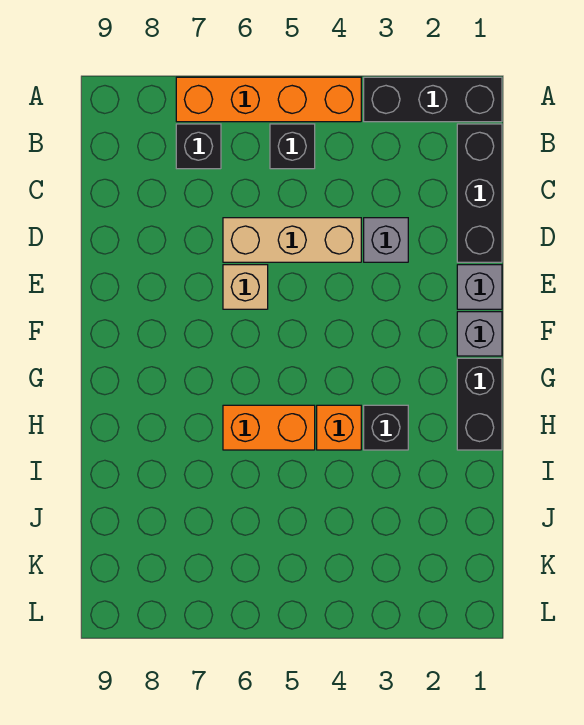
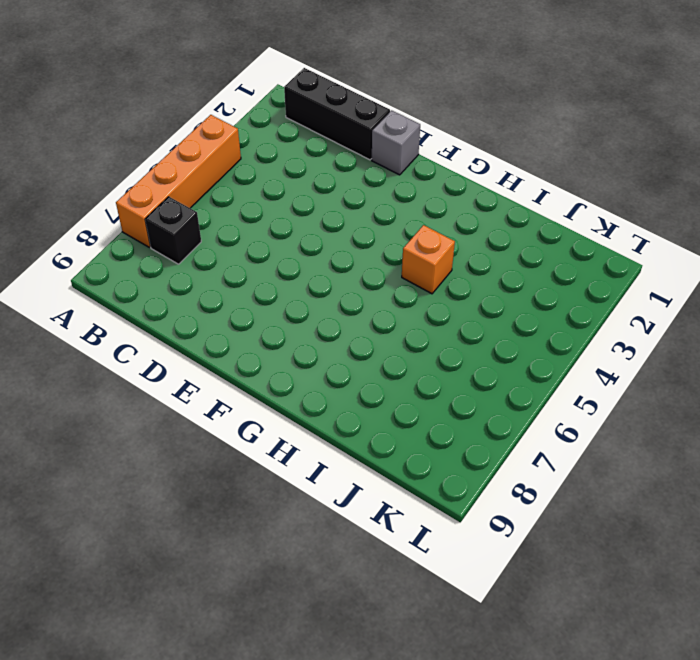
none -> black 1x3 brick [364,77,502,122]
none -> black 1x1 brick [270,124,315,169]
none -> grey 1x1 brick [364,218,408,262]

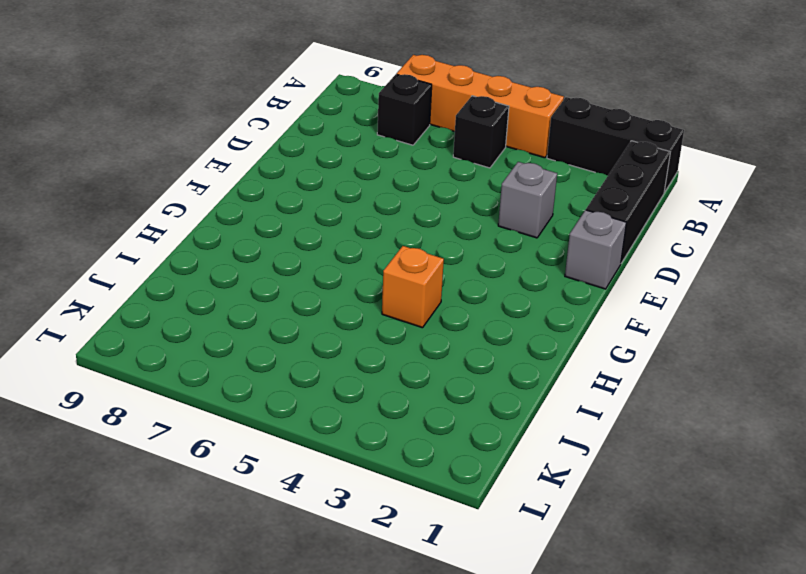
none -> tan 1x3 brick [223,218,361,262]
none -> tan 1x1 brick [223,265,268,309]
none -> grey 1x1 brick [457,312,502,356]

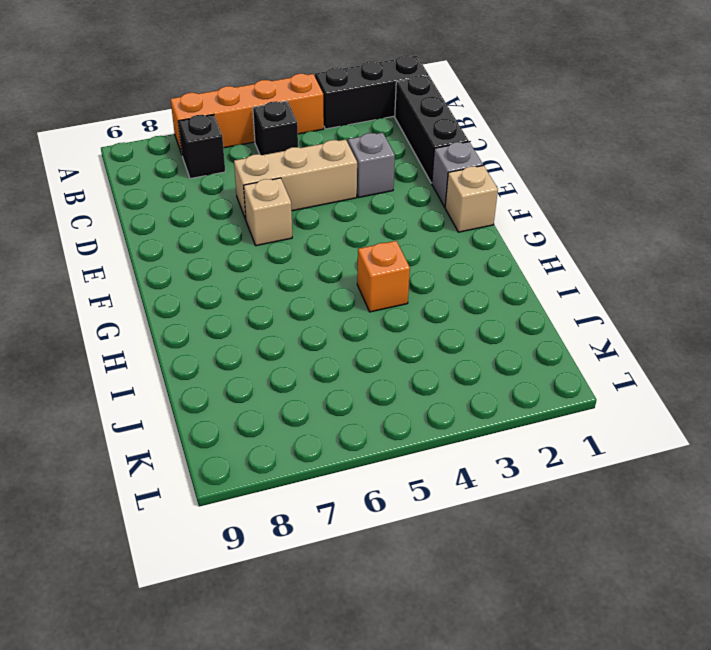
tan 1x1 brick [445,165,498,232] -> grey 1x1 brick [457,312,502,356]
none -> black 1x2 brick [457,358,502,450]
none -> black 1x1 brick [364,405,408,450]
none -> orange 1x2 brick [223,405,315,450]

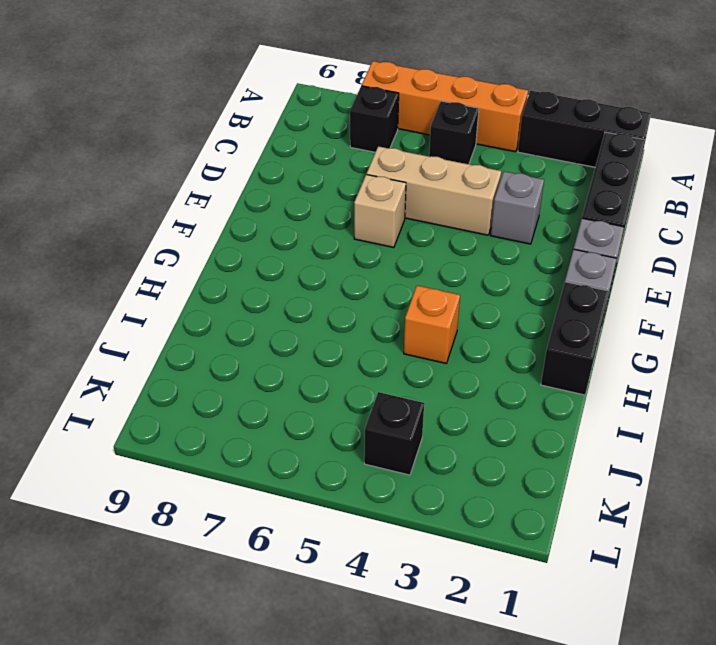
black 1x1 brick [364,392,424,475] -> black 1x1 brick moved to [364,405,408,450]
none -> orange 1x2 brick [223,405,315,450]

